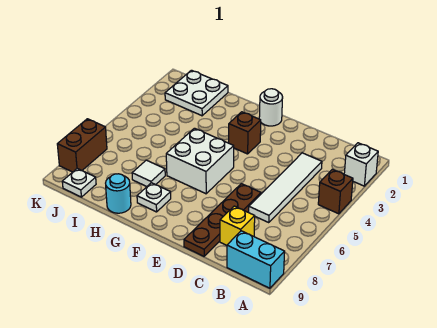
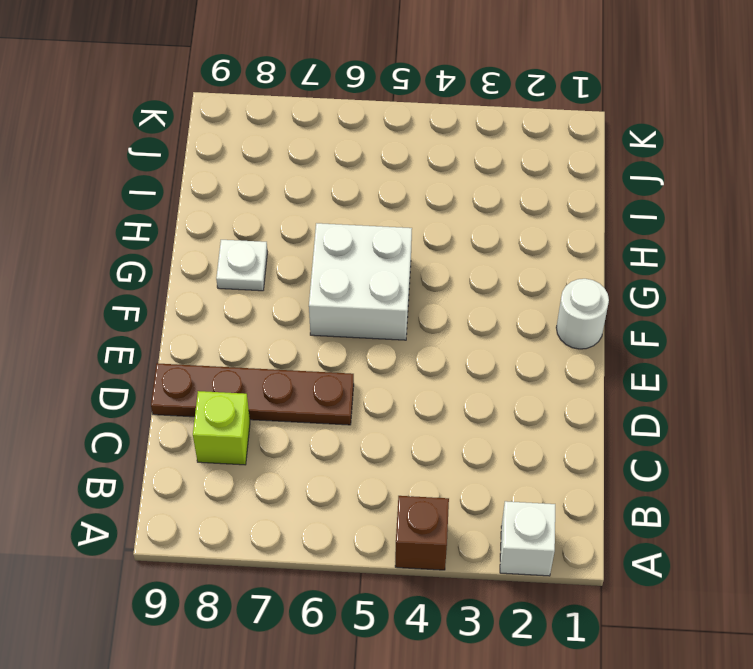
lime 1x1 brick [193,391,250,465] -> yellow 1x1 brick [220,206,255,245]
none -> cyan 1x2 brick [227,231,285,288]
none -> white 1x4 tile [249,153,322,223]
none -> brown 1x1 brick [229,112,261,154]

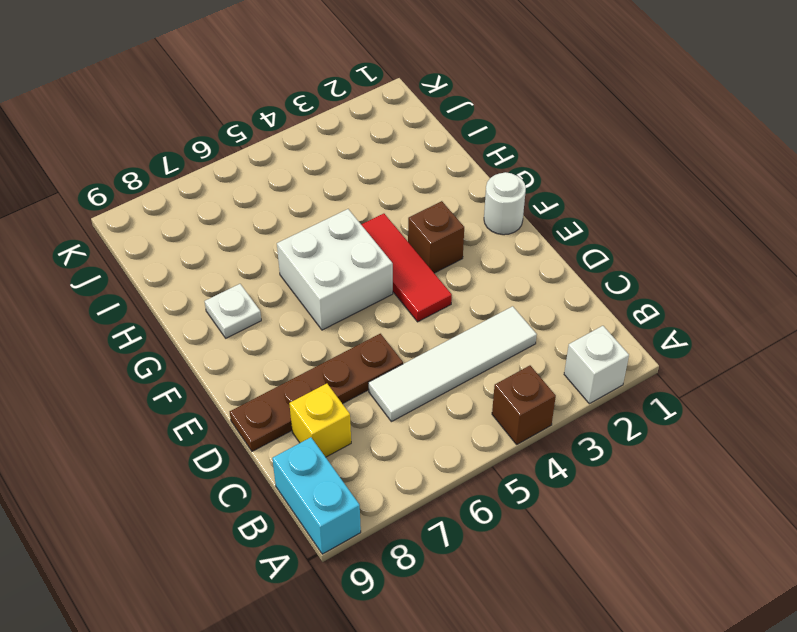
red 1x3 tile [361,214,452,322] -> none
none -> white 1x1 tile [132,160,165,186]
none -> cyan 1x1 round brick [106,174,131,213]
none -> white 2x2 plate [165,70,228,116]

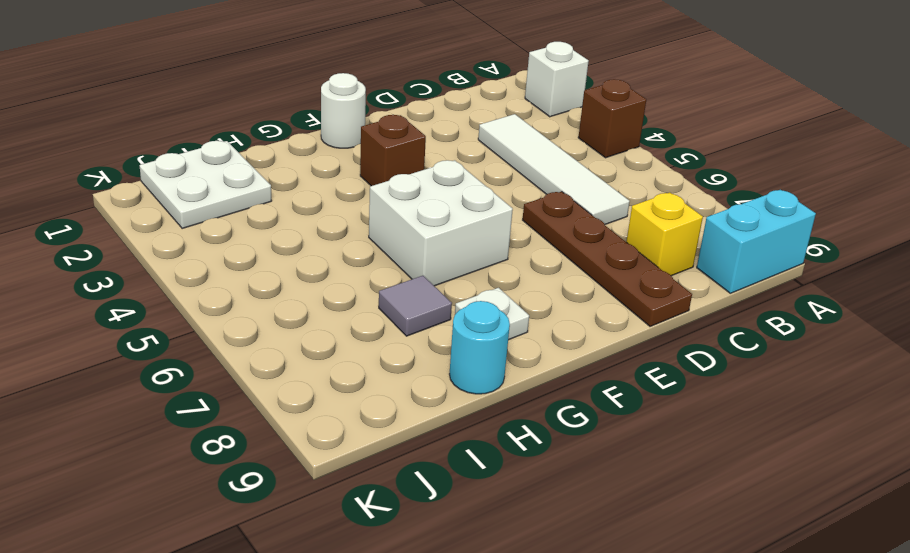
grey 1x1 tile [379,276,452,336] -> white 1x1 tile [132,160,165,186]
none -> white 1x1 plate [62,169,96,197]
none -> brown 1x2 brick [57,119,107,172]

